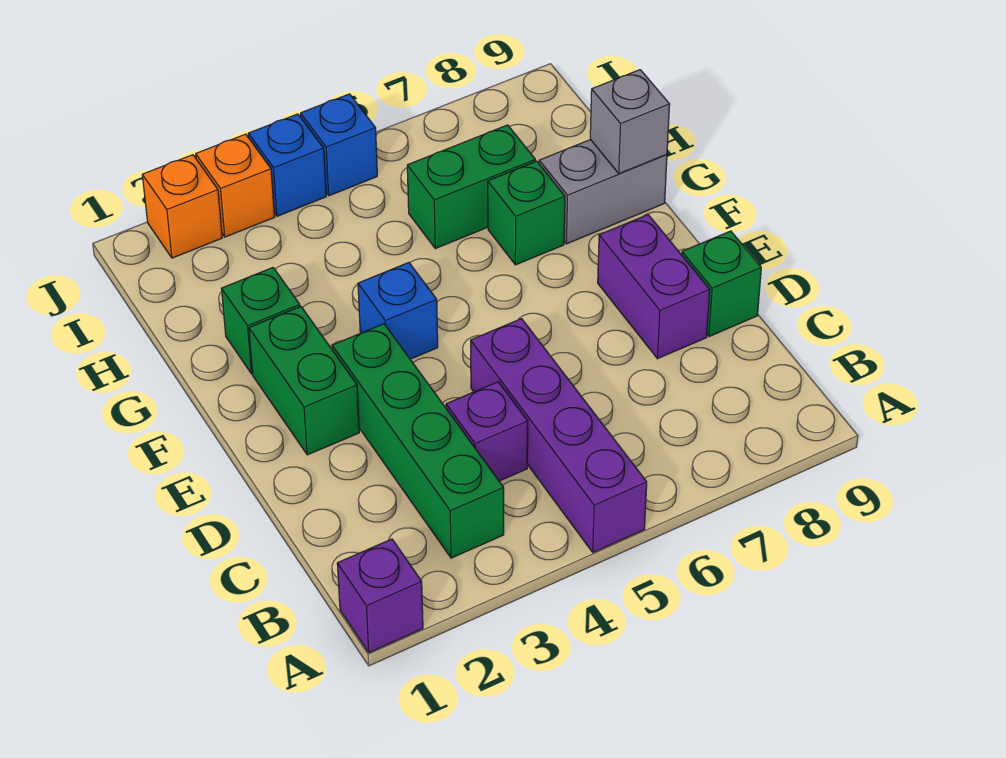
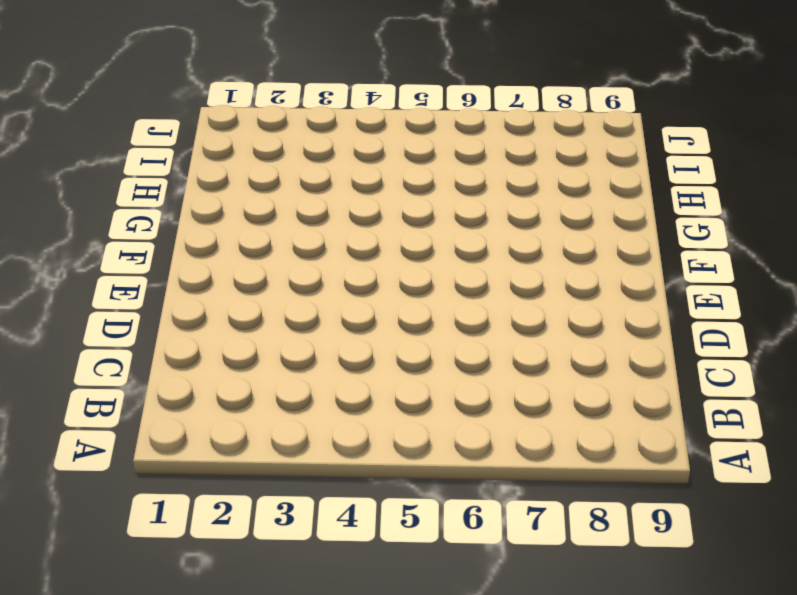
none -> purple 1x1 brick [337,539,423,653]
none -> purple 1x4 brick [471,319,647,552]
none -> green 1x4 brick [332,324,504,558]

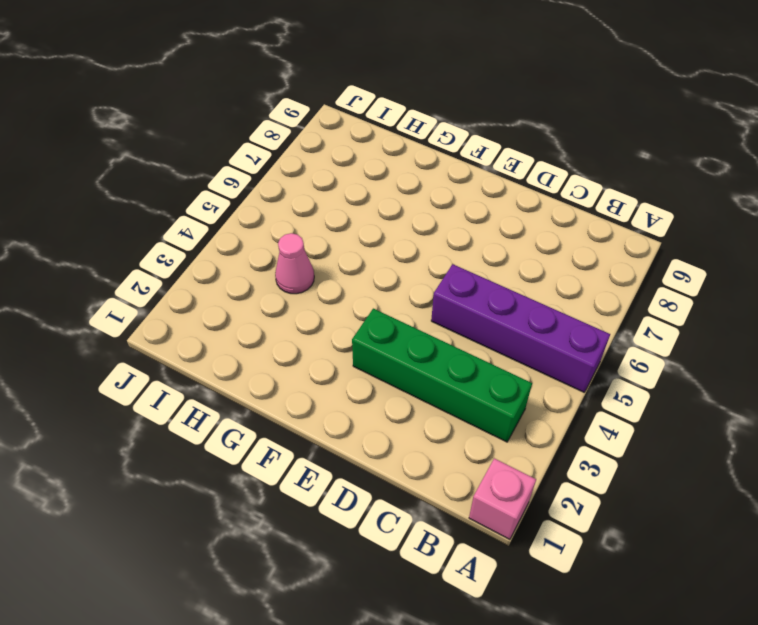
pink 1x1 brick [469,458,536,539] -> purple 1x1 brick [337,539,423,653]
pink 1x1 cone [275,233,314,294] -> none
none -> purple 1x1 brick [446,382,528,481]
none -> purple 1x2 brick [598,215,710,359]
none -> green 1x1 brick [682,231,761,337]

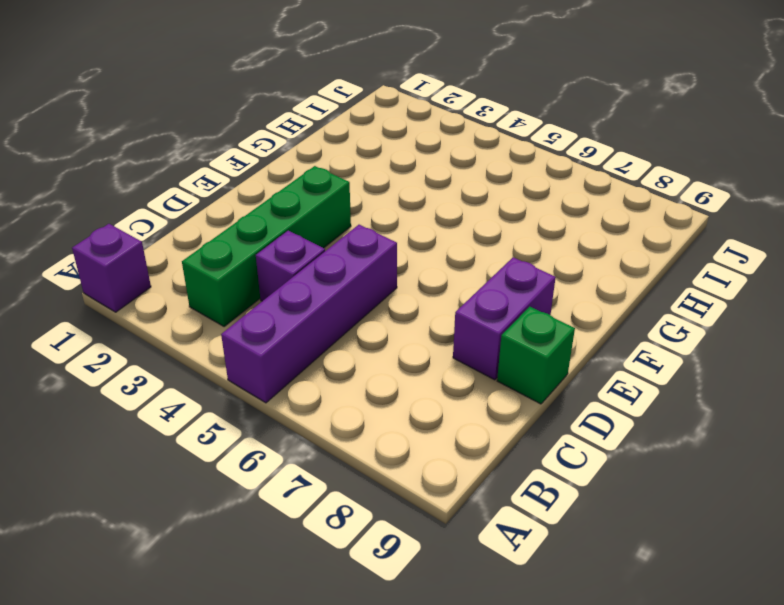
none -> green 1x2 brick [249,307,359,455]
none -> blue 1x1 brick [358,263,438,359]
none -> green 1x1 brick [222,268,300,374]

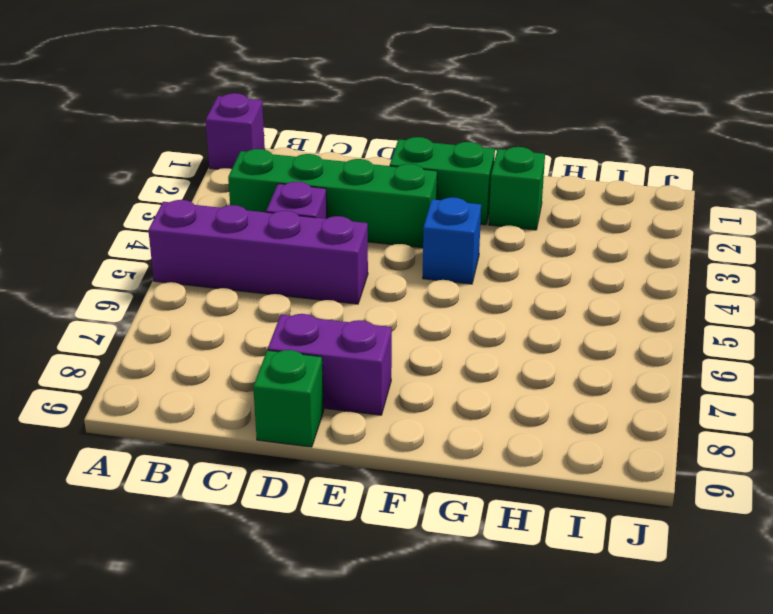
none -> green 1x1 brick [488,161,565,265]
none -> grey 1x2 brick [539,140,667,244]
none -> green 1x2 brick [407,125,535,249]

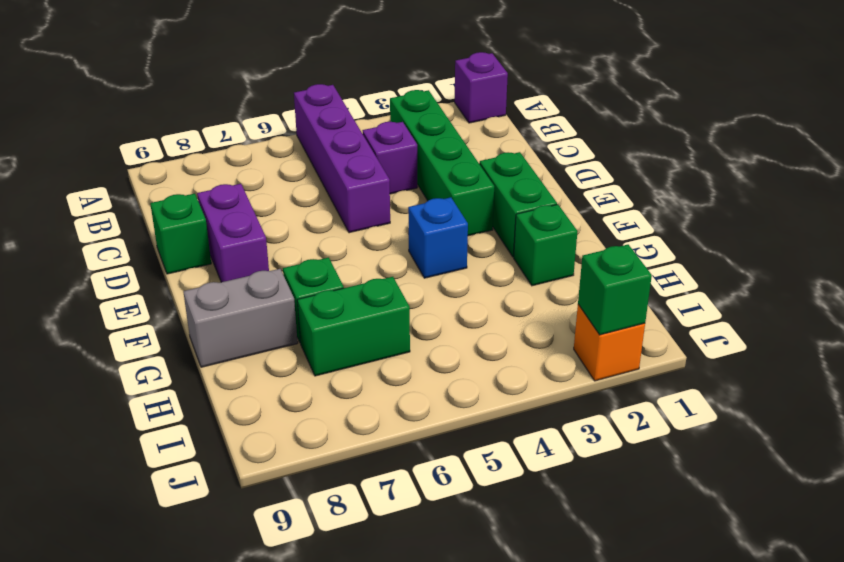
green 1x1 brick [578,245,652,335] -> none
none -> orange 1x1 brick [196,134,274,237]
none -> blue 1x1 brick [248,114,326,216]
none -> blue 1x1 brick [301,94,377,196]

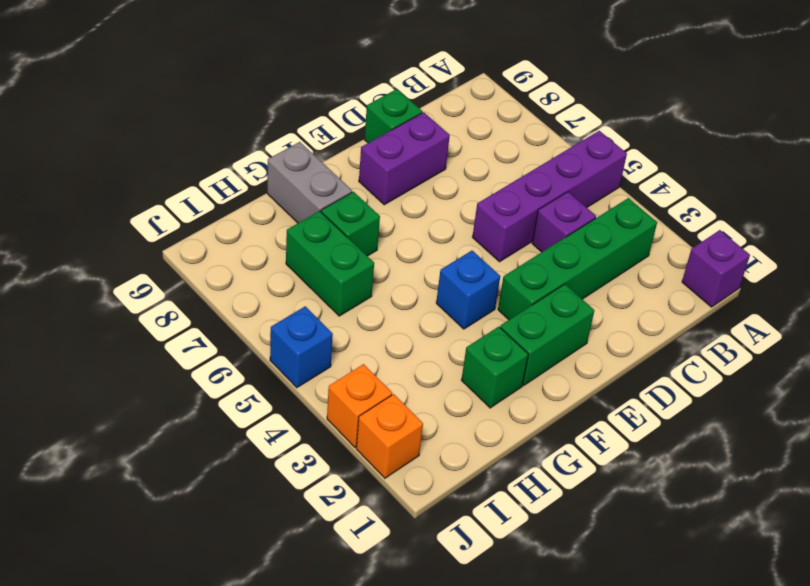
none -> blue 1x1 brick [248,114,326,216]
none -> grey 1x1 brick [590,70,670,174]

